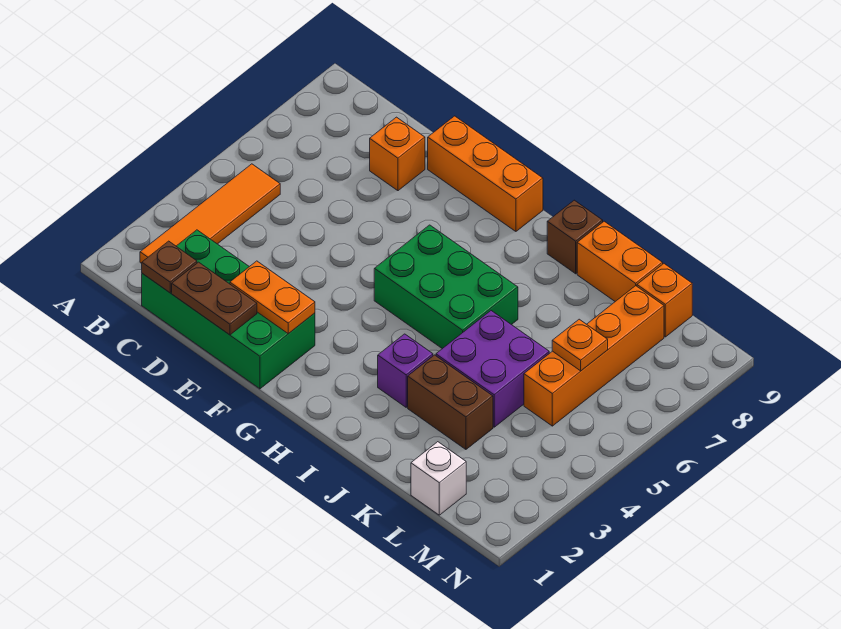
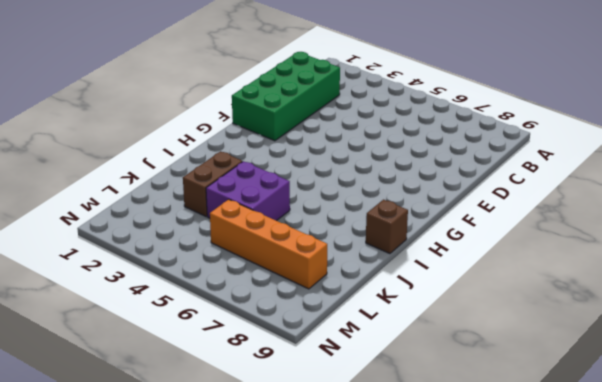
none -> orange 1x4 tile [140,164,280,263]
none -> orange 1x1 brick [370,117,425,191]
none -> orange 1x3 brick [428,116,543,231]

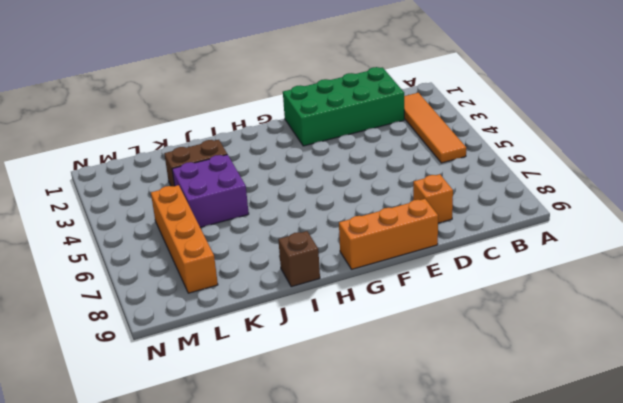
none -> green 2x3 brick [374,225,518,349]
none -> purple 1x1 brick [378,334,433,407]
none -> orange 1x2 brick [577,221,663,301]

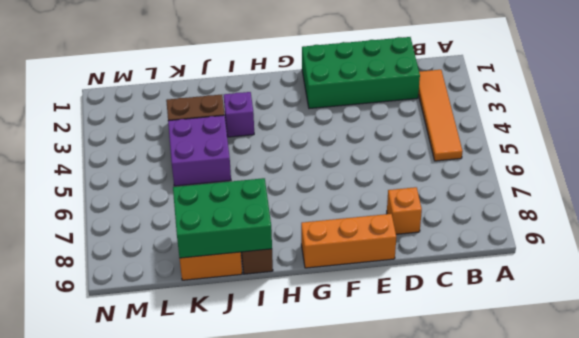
green 2x3 brick [173,178,272,258] -> green 2x3 brick moved to [374,225,518,349]
none -> white 1x1 brick [411,442,466,515]
none -> orange 1x4 brick [524,286,664,426]
none -> orange 1x1 brick [637,264,692,337]

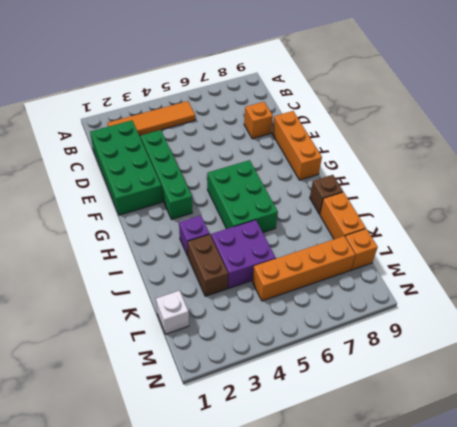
green 1x4 brick [141,130,192,219] -> none
none -> brown 1x1 plate [142,241,197,293]
none -> brown 1x2 plate [172,262,257,335]
none -> orange 1x2 plate [230,261,315,334]

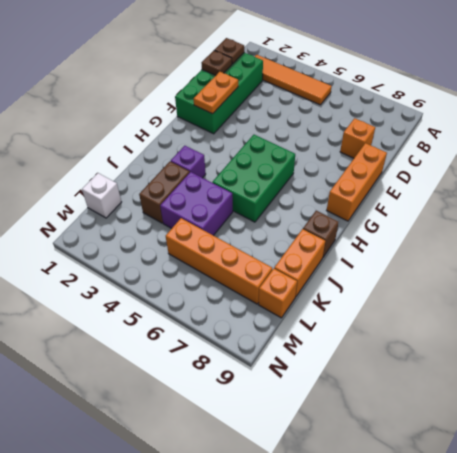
brown 1x1 plate [202,51,232,75] -> brown 1x2 plate [172,262,257,335]
none -> orange 1x1 plate [552,319,608,371]

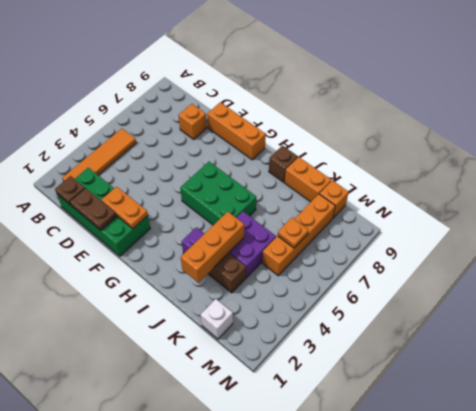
orange 1x3 brick [181,212,244,283] -> none

